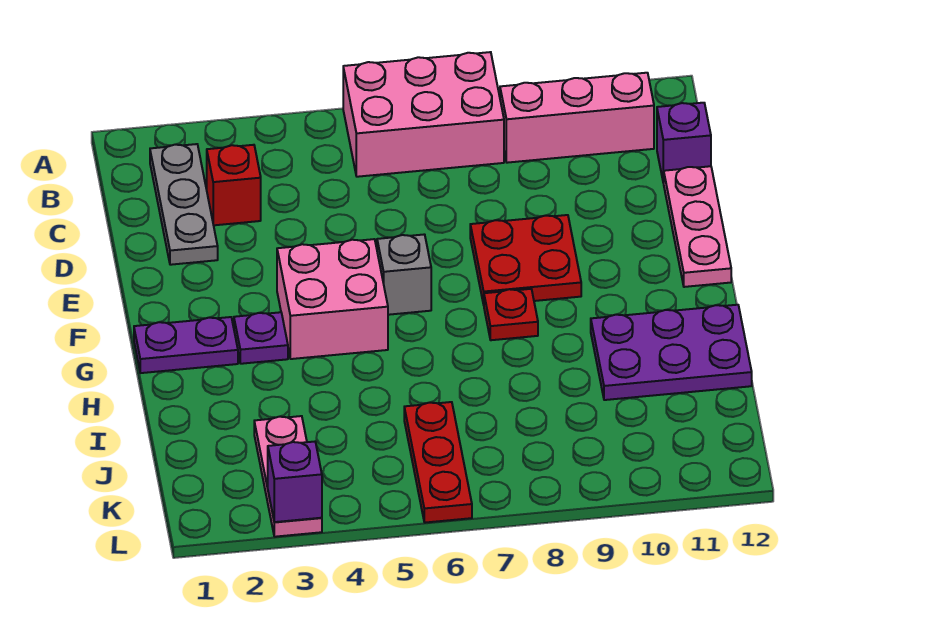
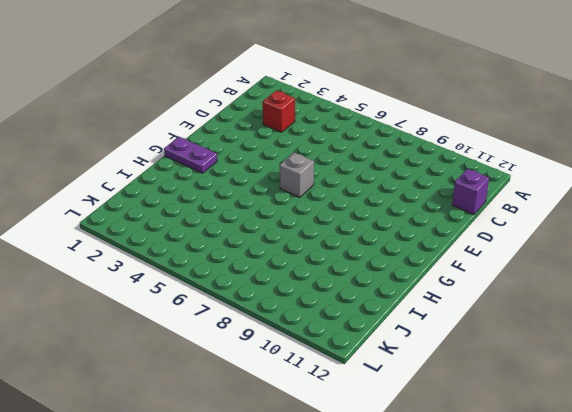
none -> pink 2x3 brick [343,52,504,177]
none -> grey 1x3 plate [150,144,218,265]
none -> pink 1x3 brick [500,73,654,163]

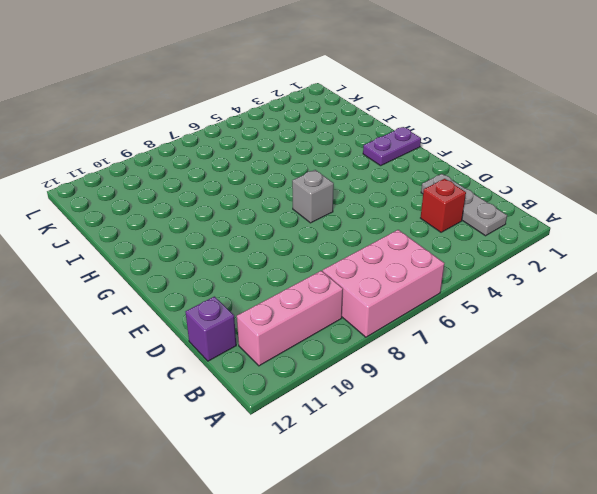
none -> pink 1x3 plate [664,166,731,287]
none -> red 2x2 plate [470,215,581,305]
none -> pink 2x2 brick [277,239,388,359]

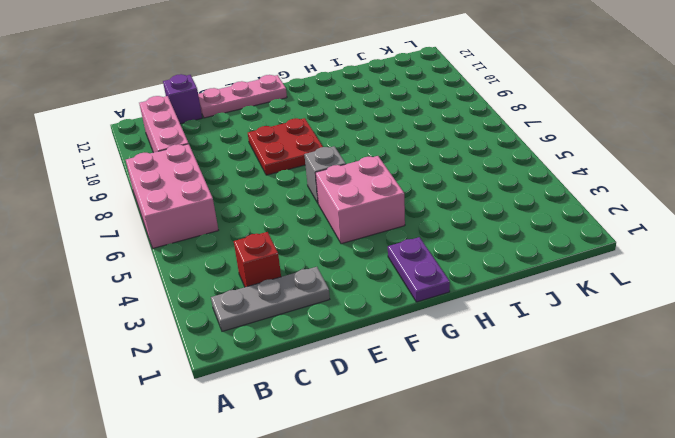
none -> purple 1x1 plate [234,312,288,364]
none -> red 1x1 plate [484,289,538,340]
none -> purple 2x3 plate [591,305,752,400]

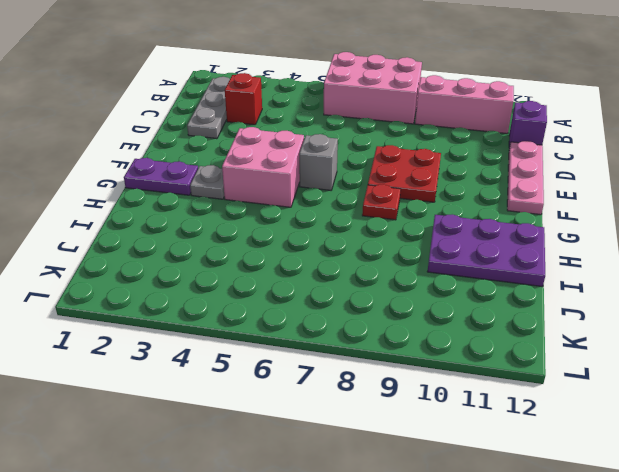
grey 1x1 plate [190,165,224,199] -> purple 1x1 plate [234,312,288,364]
none -> pink 1x3 plate [254,416,322,537]
none -> red 1x3 plate [404,402,472,523]
none -> purple 1x1 brick [268,442,322,522]

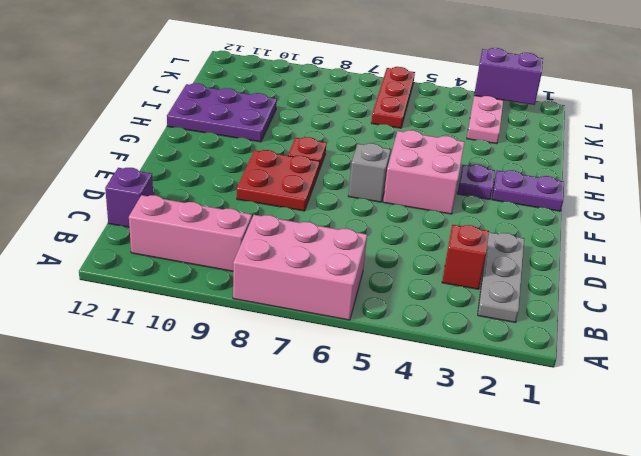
purple 1x2 brick [474,48,543,105] -> purple 1x1 brick [268,442,322,522]
none -> pink 1x3 plate [664,166,731,287]

